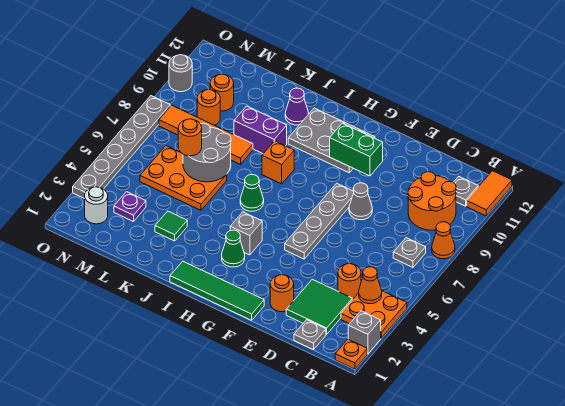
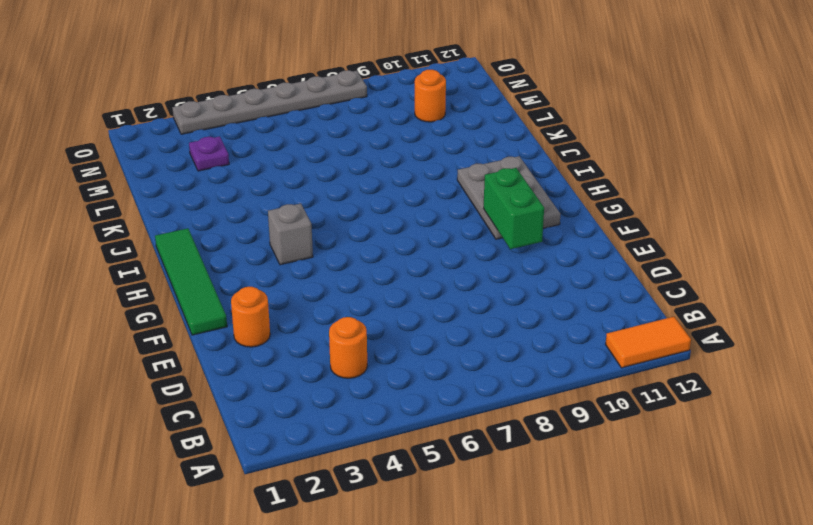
none -> orange 1x1 plate [335,339,367,369]
none -> grey 1x1 brick [348,311,381,354]
none -> orange 2x2 plate [341,291,407,338]
none -> orange 1x1 cone [432,222,455,259]

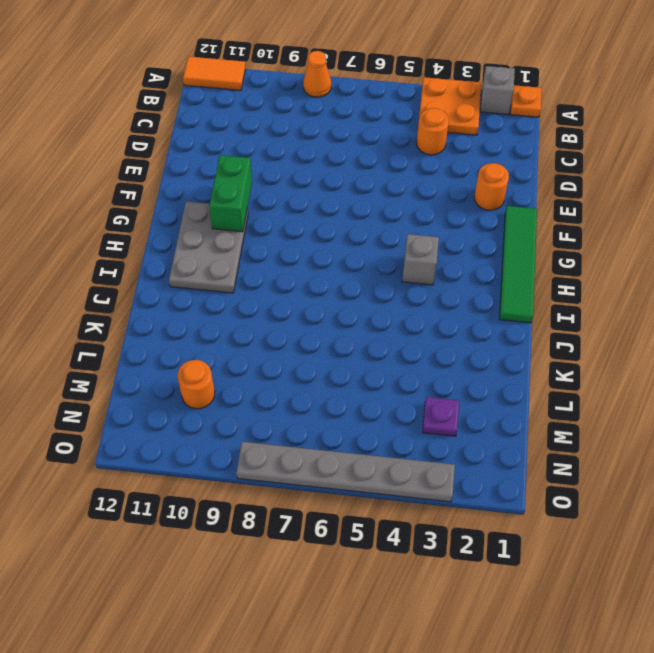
none -> grey 1x1 plate [393,238,426,267]
none -> orange 2x2 round brick [408,172,456,230]
none -> grey 1x1 plate [453,176,478,206]
none -> grey 1x1 plate [294,320,326,350]

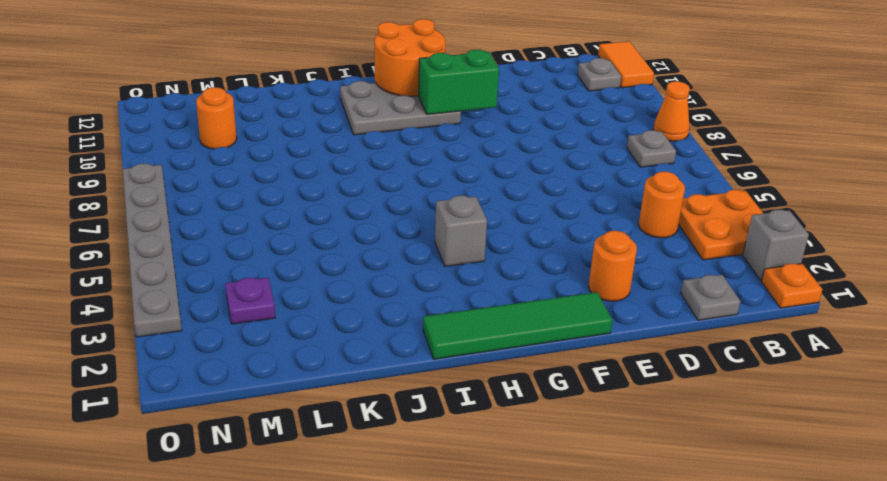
orange 2x2 round brick [375,19,445,96] -> orange 2x2 round brick moved to [408,172,456,230]
none -> green 2x2 tile [286,279,352,334]
none -> grey 1x1 cone [349,183,372,220]
none -> grey 1x4 plate [285,183,354,259]
none -> green 1x1 cone [222,230,245,267]

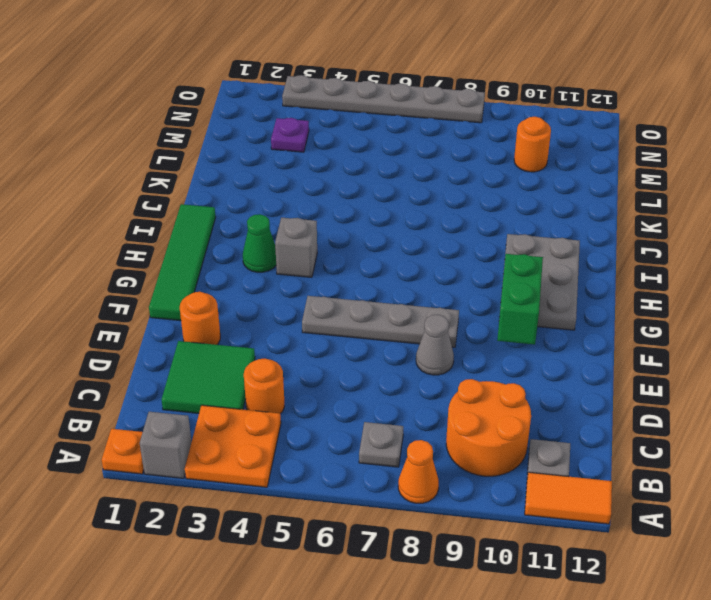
none -> grey 1x1 plate [294,320,326,350]
none -> green 1x1 cone [240,174,264,211]
none -> orange 1x1 brick [262,141,294,184]
none -> purple 1x2 brick [234,106,287,154]

